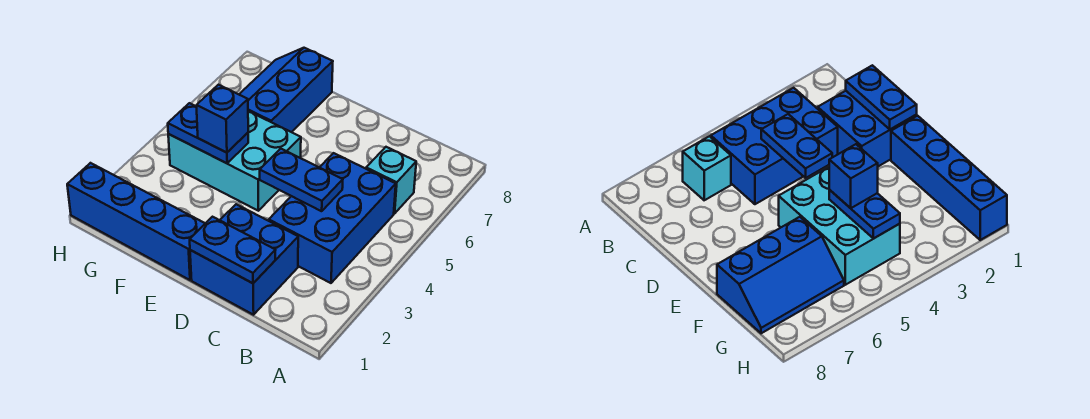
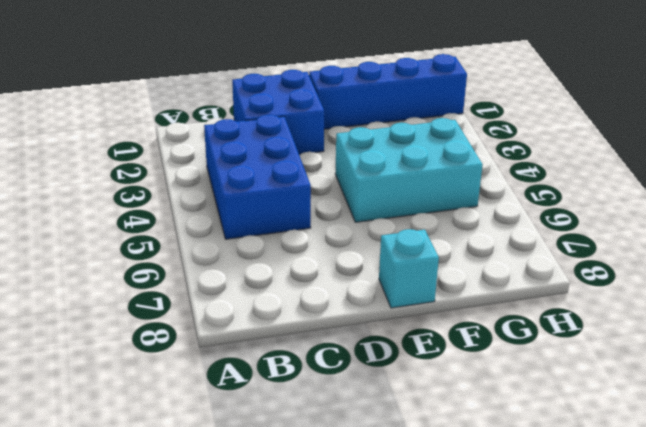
cyan 1x1 brick [379,229,439,308] -> cyan 1x1 brick moved to [366,147,416,214]
none -> blue 2x3 slope [239,48,333,132]
none -> blue 1x2 plate [190,217,275,283]

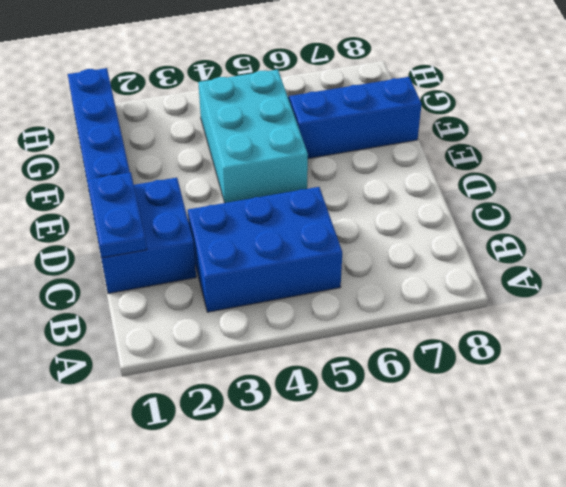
none -> cyan 1x1 brick [366,147,416,214]
none -> blue 1x2 plate [260,149,343,211]

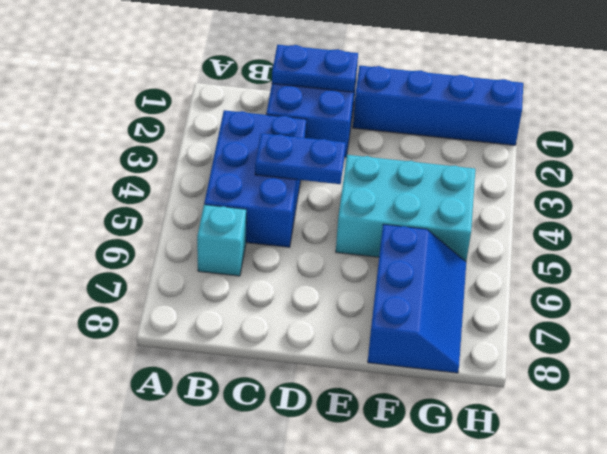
none -> blue 1x2 plate [168,103,248,163]
none -> blue 1x1 brick [196,85,248,153]

